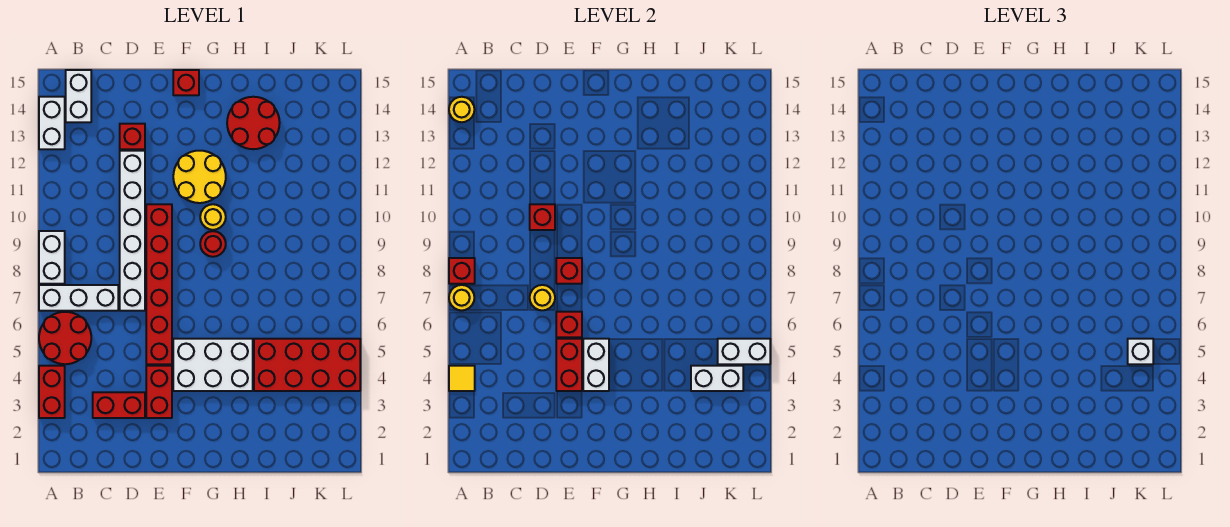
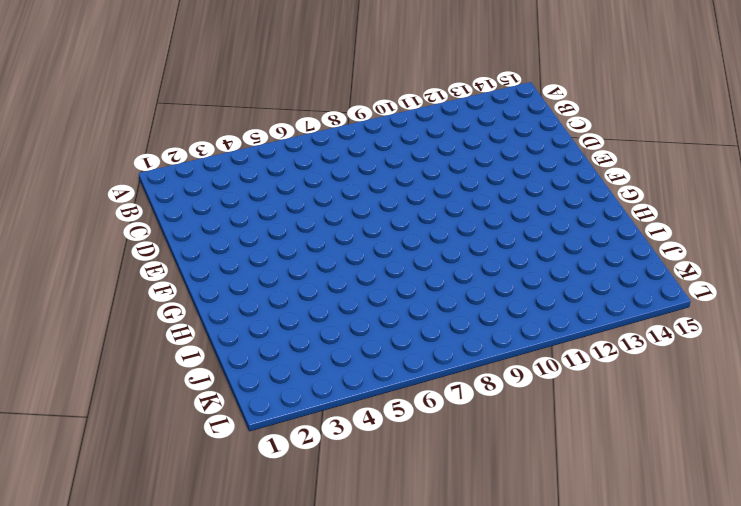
none -> red 1x2 brick [39,366,65,418]
none -> red 2x2 round brick [39,312,91,364]
none -> white 1x3 brick [39,285,118,311]
none -> white 1x2 brick [39,231,65,284]

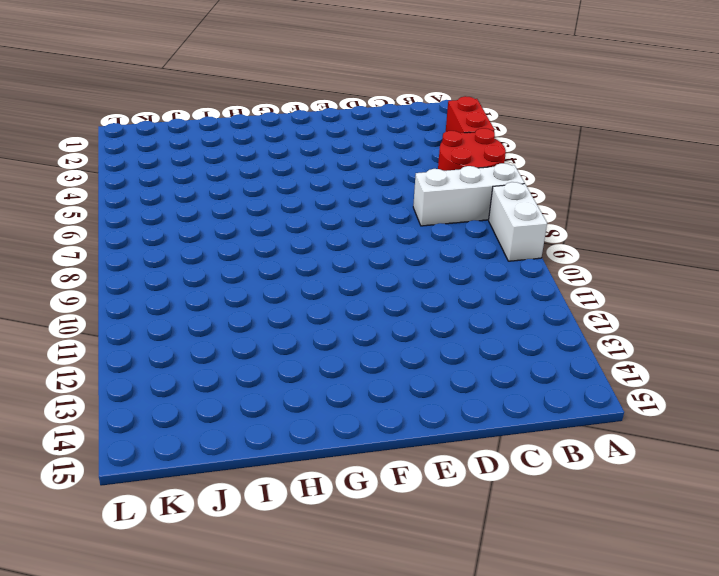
none -> white 1x2 brick [39,97,65,149]
none -> white 1x2 brick [66,70,91,122]
none -> red 1x2 brick [93,392,145,418]
none -> white 1x6 brick [120,151,145,311]

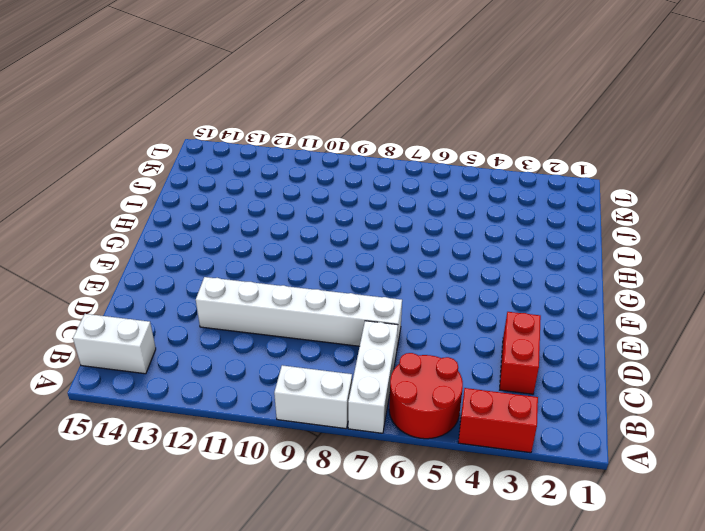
none -> white 1x2 brick [39,97,65,149]
none -> red 1x1 brick [120,124,145,149]
none -> red 1x2 brick [146,366,172,418]
none -> red 1x6 brick [146,204,172,364]

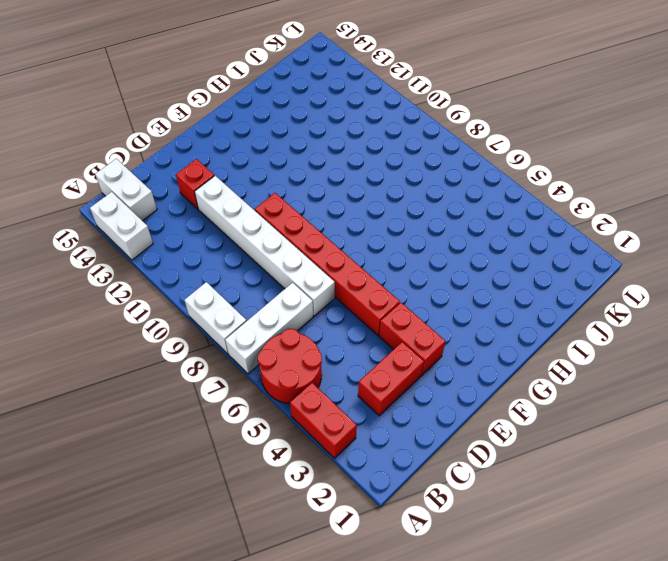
none -> white 2x3 brick [173,339,253,391]
none -> yellow 2x2 round brick [173,151,226,203]
none -> red 1x1 brick [173,70,199,95]
none -> red 1x1 round brick [200,231,226,257]

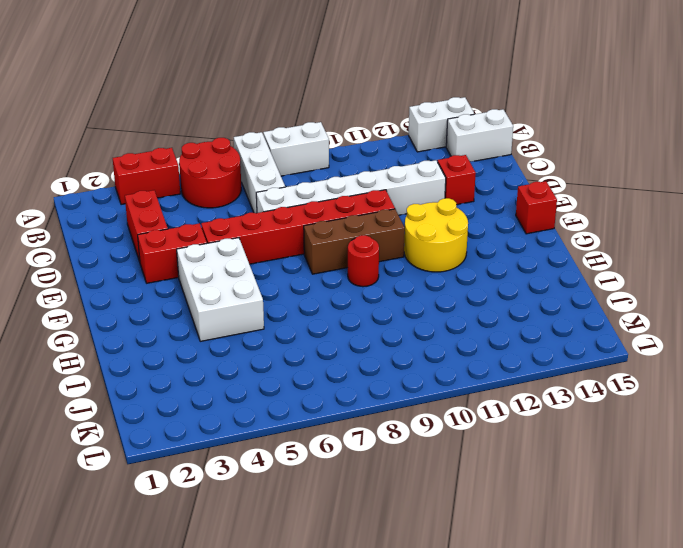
brown 1x3 brick [304,209,405,274] -> none
none -> yellow 1x1 round brick [200,204,226,230]
none -> red 2x2 round brick [227,97,280,149]
none -> red 2x4 brick [254,339,360,391]
none -> yellow 1x1 tile [449,366,475,391]

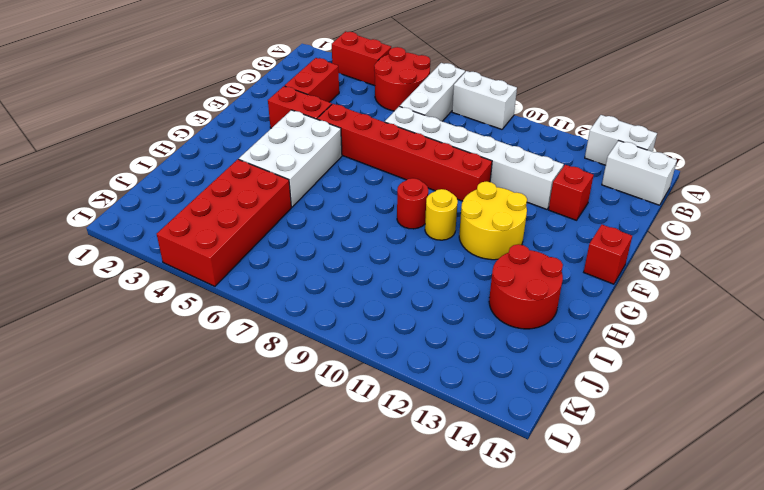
none -> yellow 1x1 tile [449,366,475,391]
none -> yellow 1x1 round brick [449,285,474,310]
none -> red 1x1 brick [449,258,475,284]
none -> yellow 1x1 round brick [449,97,474,122]

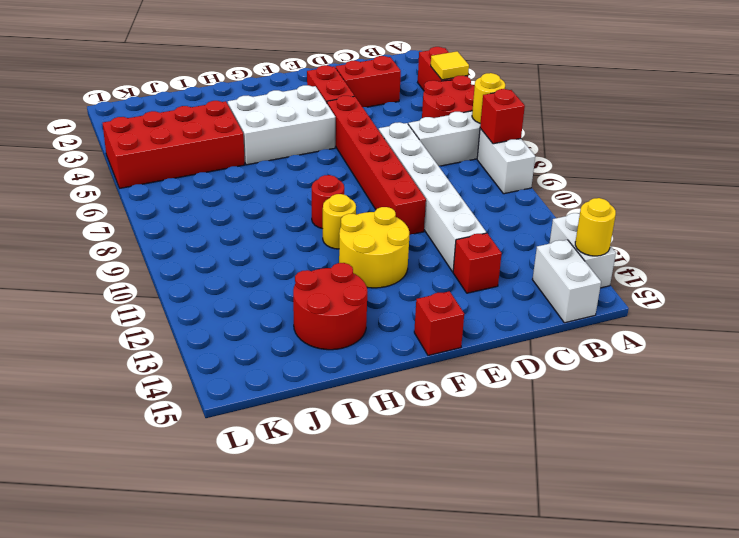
none -> yellow 1x1 round brick [530,285,555,310]
none -> red 1x1 brick [530,204,555,230]
none -> red 1x2 brick [556,339,582,391]
none -> red 1x1 brick [556,312,582,337]

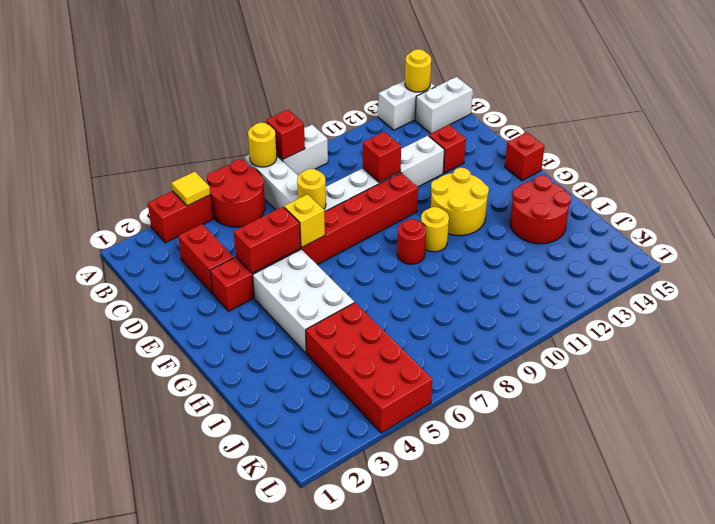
yellow 1x1 brick [284,194,325,247] -> red 1x1 brick [556,312,582,337]
none -> red 1x1 brick [556,258,582,284]
none -> white 1x2 brick [583,339,609,391]
none -> white 1x2 brick [691,366,743,391]
none -> white 1x2 brick [718,339,770,364]

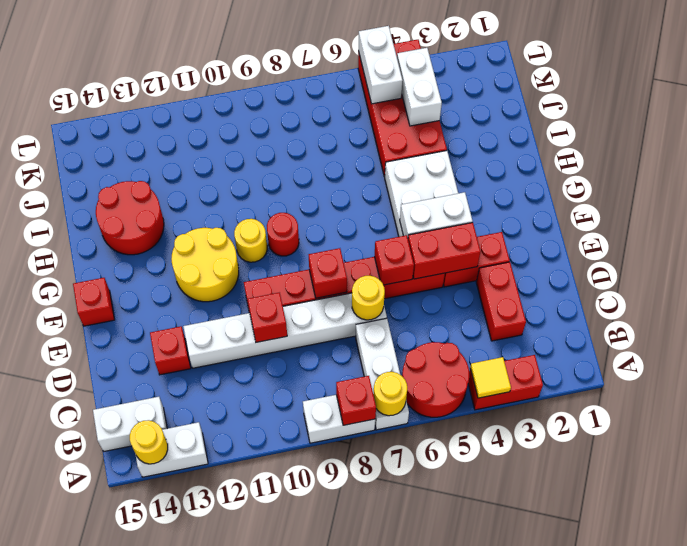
none -> white 1x1 brick [1128,339,1153,364]

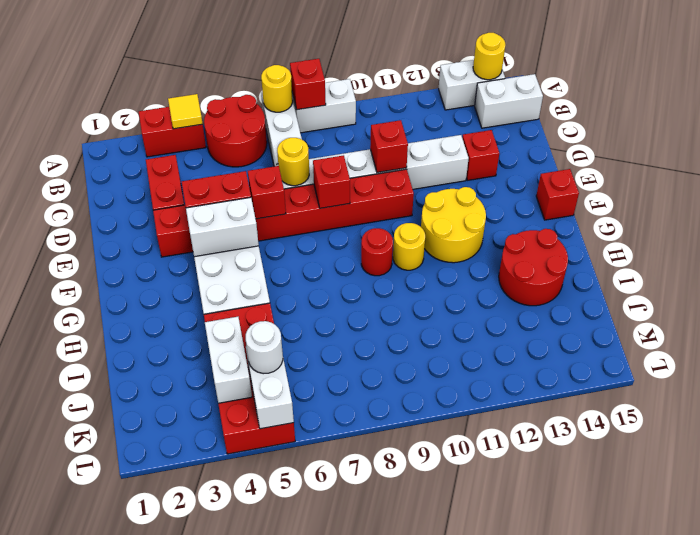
white 1x1 round brick [246,321,283,374] -> white 1x1 brick [1128,339,1153,364]

